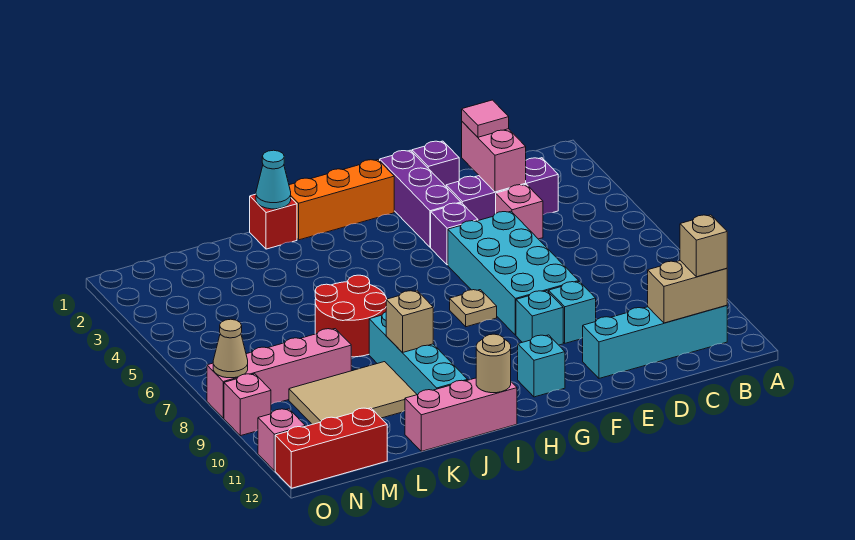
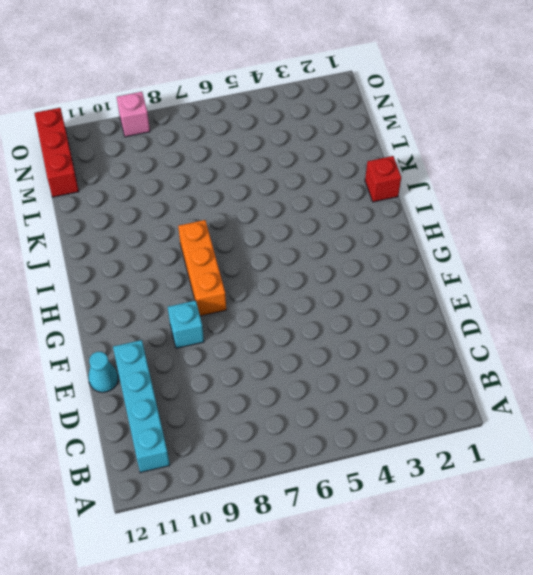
cyan 1x1 cone [88,352,118,392] -> cyan 1x1 cone moved to [256,150,291,209]
orange 1x3 brick [178,220,226,316] -> orange 1x3 brick moved to [289,160,394,240]
none -> purple 1x3 brick [446,158,558,221]
none -> pink 1x1 brick [496,185,543,239]
none -> purple 1x1 brick [412,141,459,186]

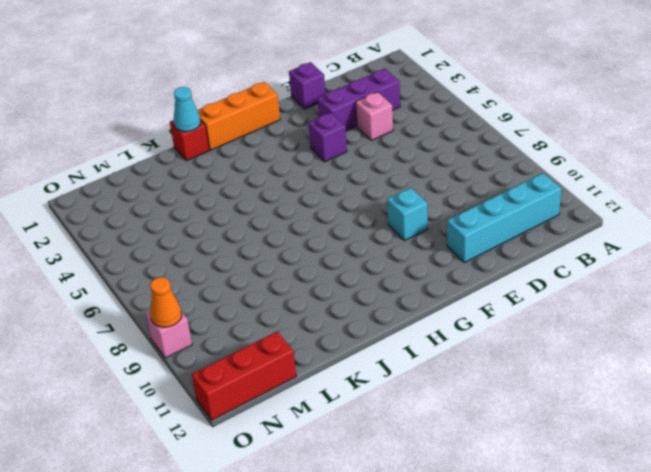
orange 1x1 cone [150,277,182,327] -> none
none -> cyan 2x4 brick [448,211,579,335]
none -> cyan 1x1 brick [549,282,596,343]
none -> purple 1x3 brick [380,150,461,247]

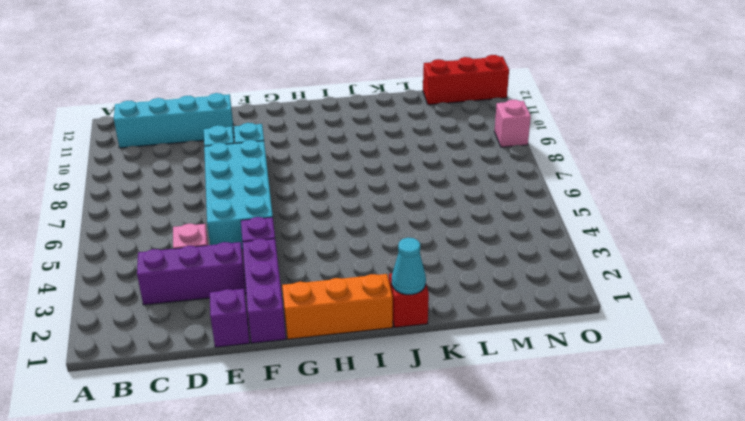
none -> tan 1x1 plate [450,290,497,327]
none -> cyan 1x1 brick [518,335,565,397]
none -> pink 1x3 brick [405,378,517,451]

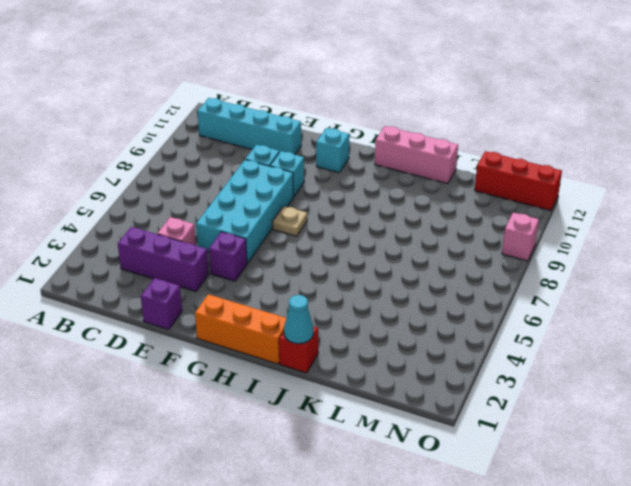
none -> purple 1x3 brick [380,150,461,247]
none -> red 2x2 round brick [315,275,387,357]
none -> cyan 1x4 brick [369,312,468,395]

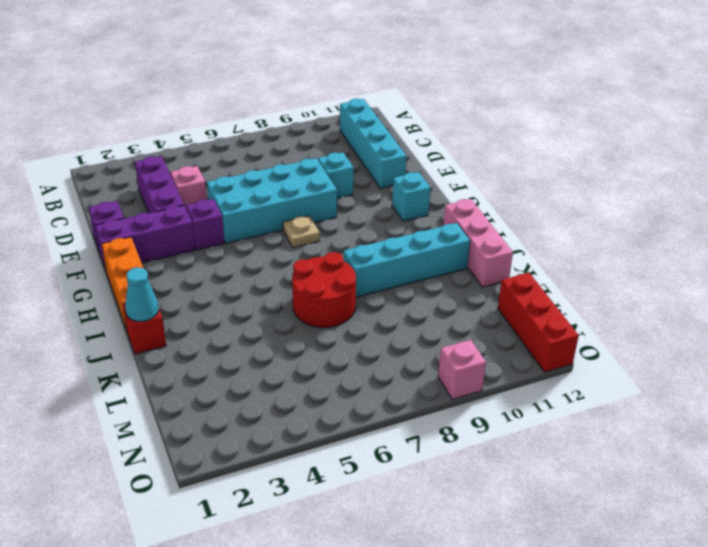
none -> cyan 1x1 brick [516,291,563,345]
none -> tan 2x3 tile [289,362,417,424]
none -> pink 1x4 brick [207,329,351,418]

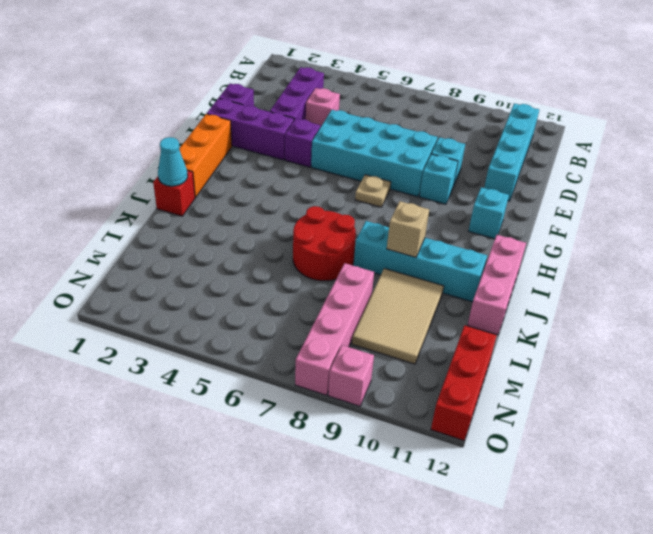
none -> pink 1x1 brick [258,409,305,471]
none -> tan 1x2 brick [648,261,727,323]
none -> pink 1x2 brick [462,122,526,192]

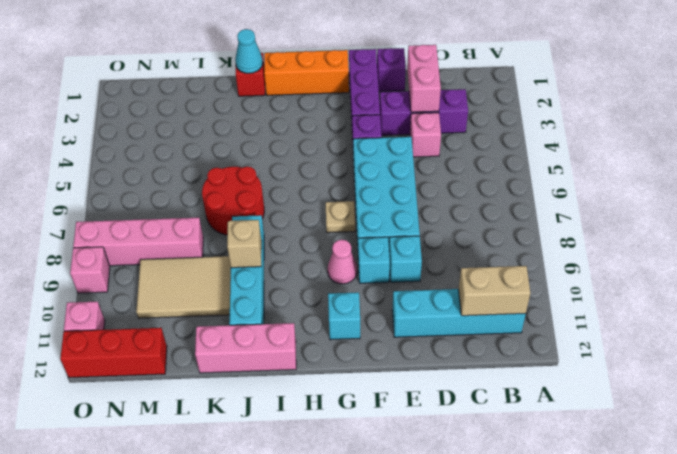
pink 1x1 cone [328,240,357,284] -> none
none -> tan 1x1 round brick [476,334,511,393]
none -> tan 1x1 cone [213,319,248,378]
none -> tan 1x1 brick [680,215,727,277]

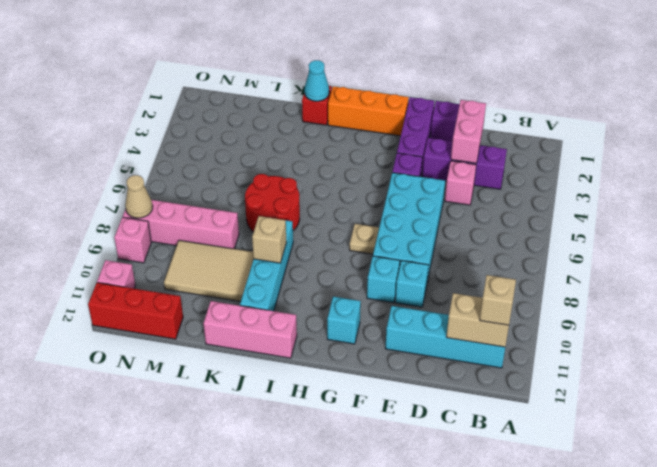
none -> tan 1x1 round brick [476,334,511,393]
none -> pink 1x1 tile [462,100,509,137]

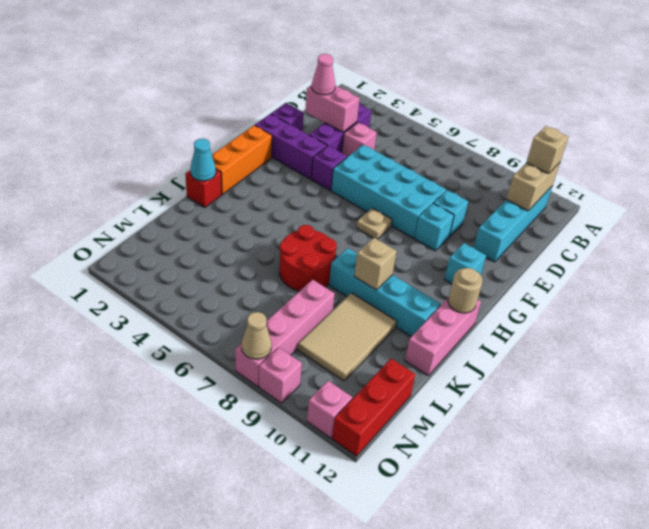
pink 1x1 cone [312,54,335,95] -> pink 1x1 tile [462,100,509,137]

